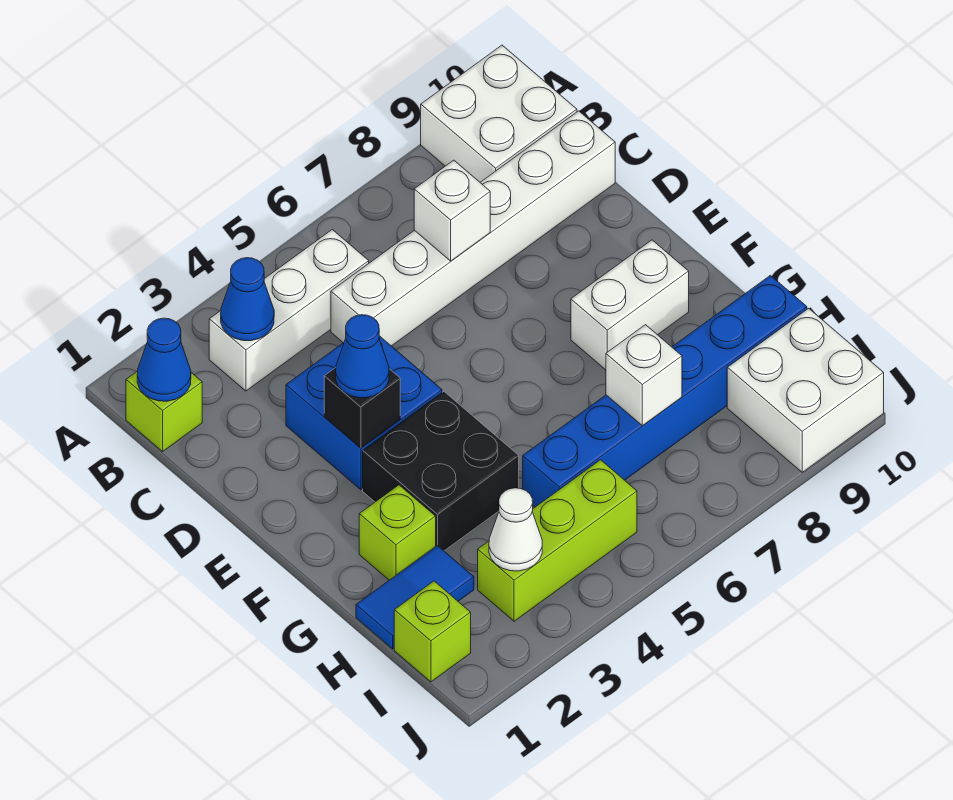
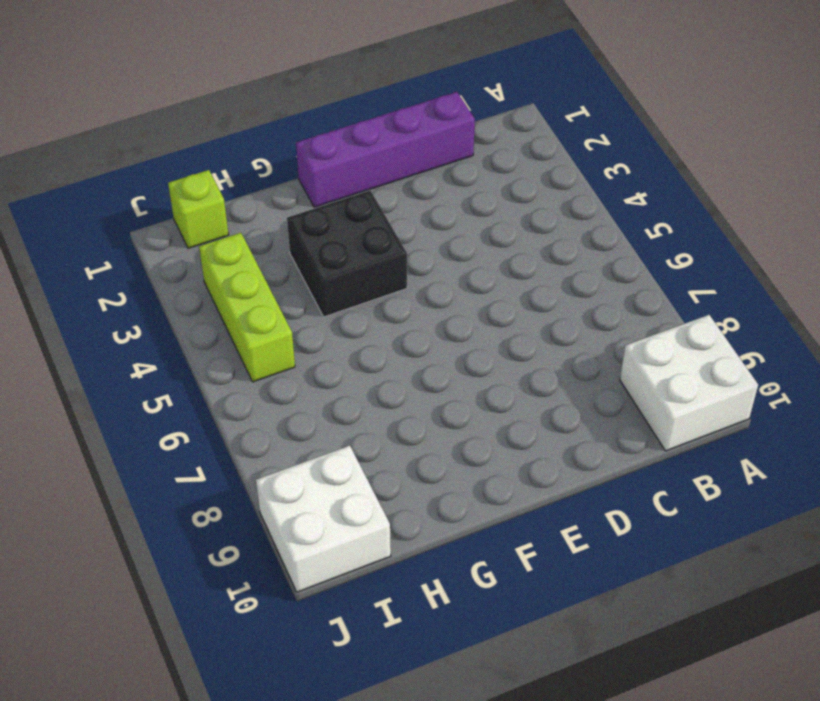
purple 1x4 brick [296,92,475,207] -> none
none -> lime 1x1 brick [126,371,202,451]
none -> white 1x3 brick [209,230,369,391]
none -> white 1x6 brick [331,111,615,346]

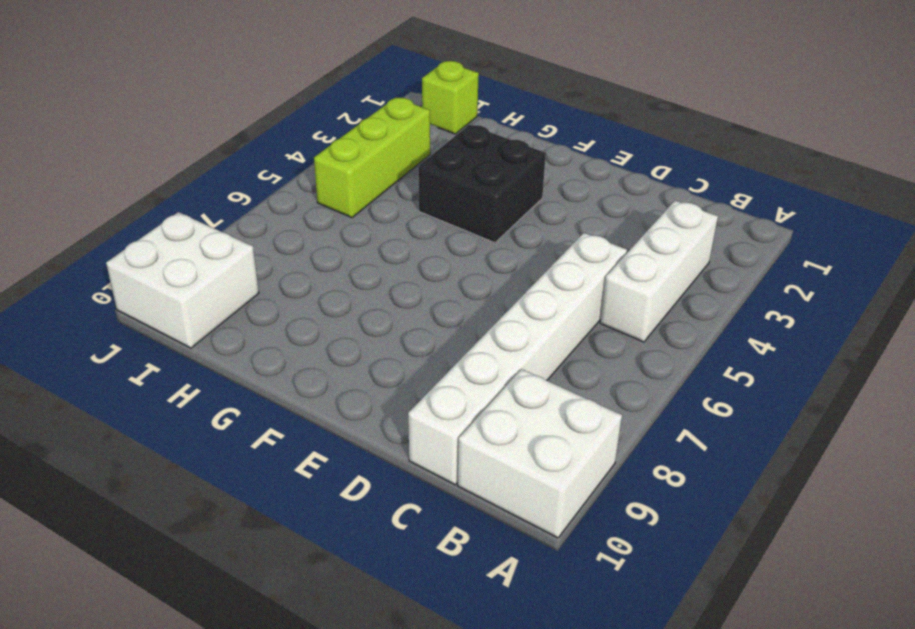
none -> lime 1x1 brick [126,371,202,451]
none -> blue 2x2 brick [286,336,442,490]
none -> white 1x2 brick [571,240,689,370]

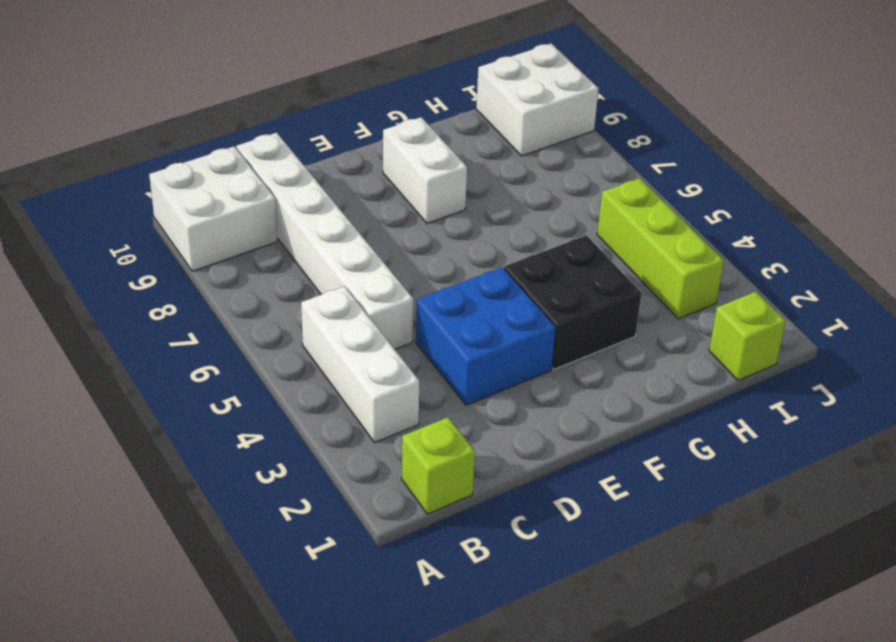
none -> lime 1x1 brick [359,485,436,580]
none -> blue 1x2 tile [356,545,474,649]
none -> blue 1x6 brick [523,275,807,507]

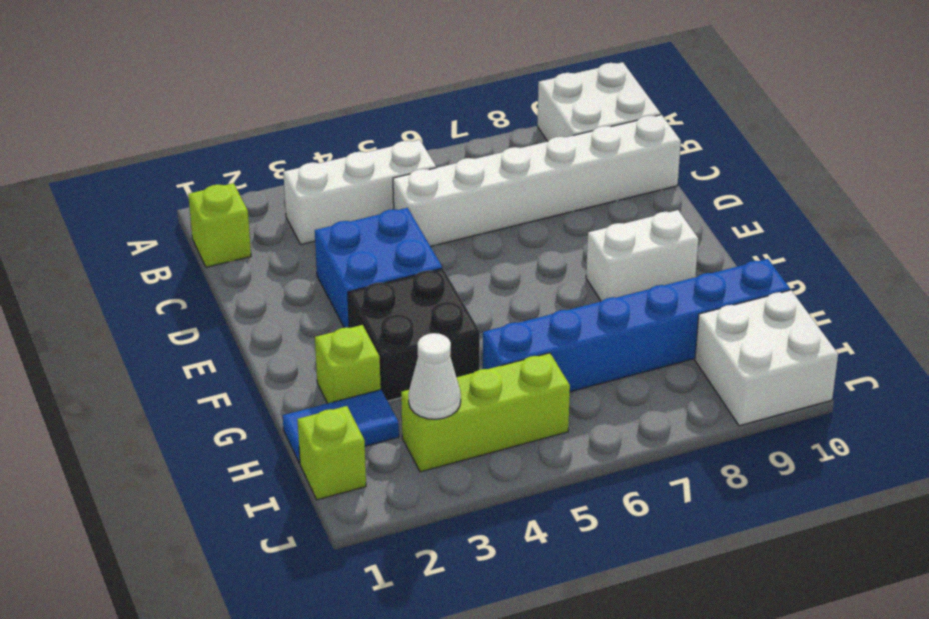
none -> blue 1x1 cone [137,318,191,401]
none -> blue 1x1 cone [221,258,274,341]
none -> white 1x1 brick [414,160,490,261]

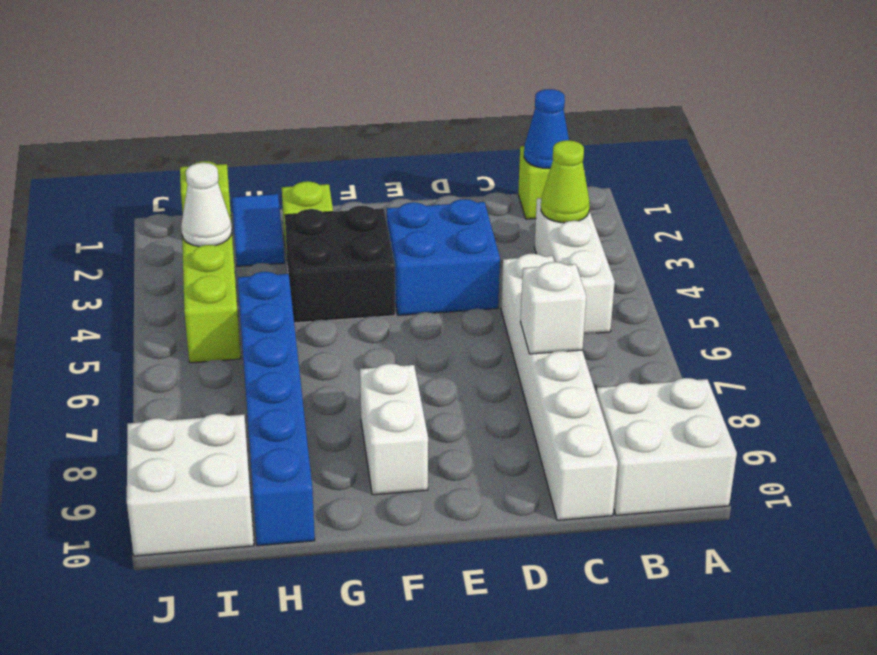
lime 1x1 cone [541,140,590,223] -> blue 1x1 cone [221,258,274,341]
none -> black 1x1 brick [324,368,400,448]
none -> white 1x1 brick [606,325,682,426]
none -> blue 1x1 cone [336,315,389,398]

